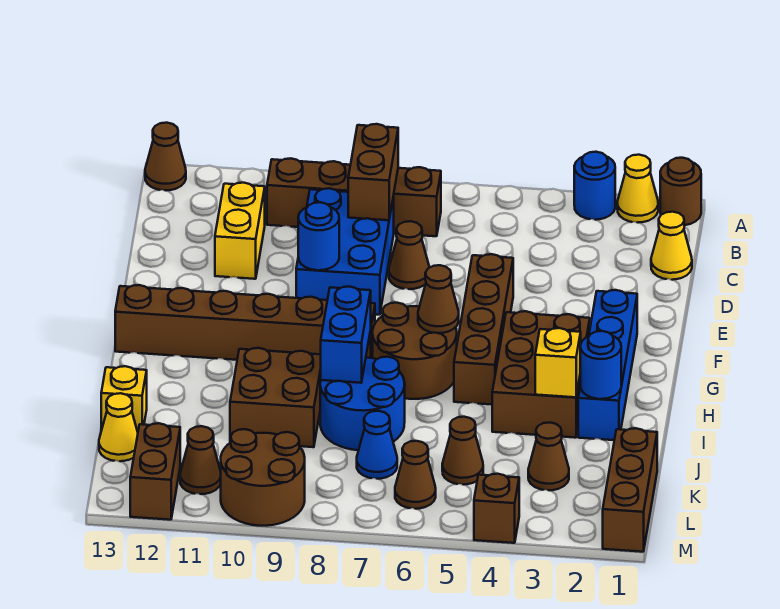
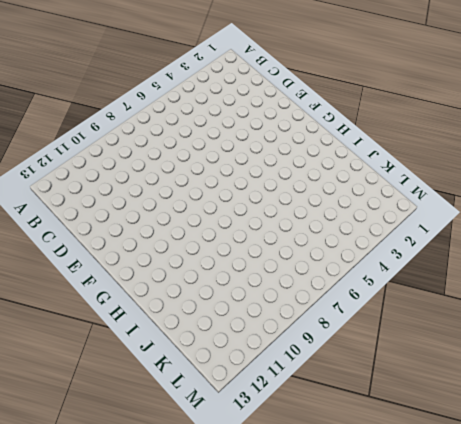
none -> brown 1x1 round brick [660,158,701,225]
none -> yellow 1x1 cone [617,155,658,223]
none -> blue 1x1 round brick [574,152,615,220]
none -> brown 1x1 cone [145,123,186,190]

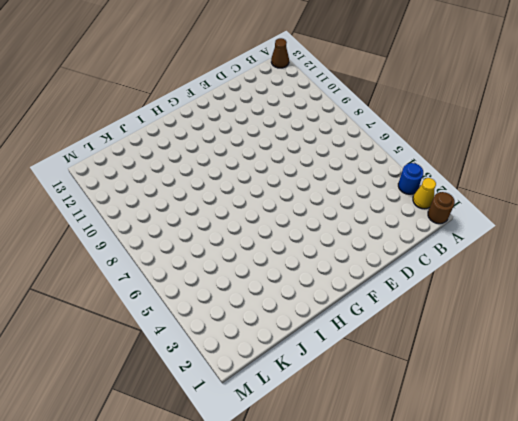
none -> brown 1x4 brick [267,158,441,236]
none -> yellow 1x1 cone [651,212,692,280]
none -> blue 2x3 brick [296,188,394,315]
none -> yellow 1x2 brick [215,183,265,279]

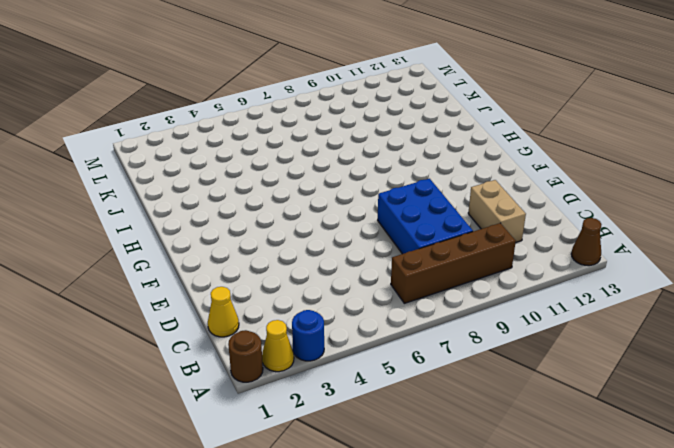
tan 1x2 brick [468,180,526,242] -> yellow 1x2 brick [215,183,265,279]
none -> brown 1x1 cone [389,221,429,289]
none -> brown 1x4 brick [454,254,513,405]
none -> blue 1x4 brick [578,290,637,440]
none -> brown 2x3 brick [492,311,590,438]

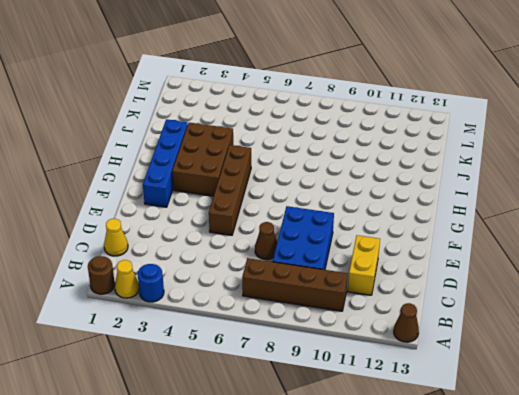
none -> brown 2x2 round brick [373,303,457,399]
none -> brown 1x6 brick [115,285,375,360]
none -> blue 2x2 round brick [320,357,405,450]
none -> brown 2x2 brick [230,348,321,447]

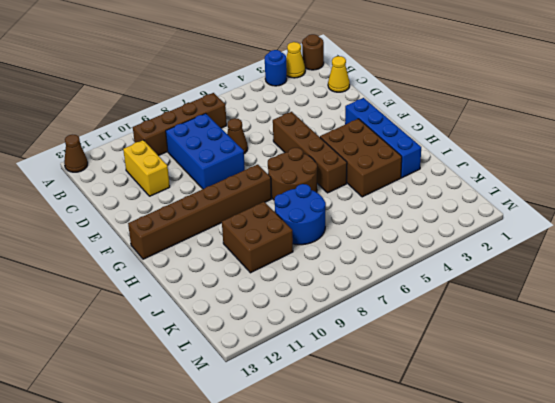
none -> yellow 1x1 brick [101,366,147,432]
none -> brown 1x3 brick [603,428,657,552]
none -> brown 1x1 cone [528,423,569,490]
none -> brown 1x1 cone [442,417,483,485]

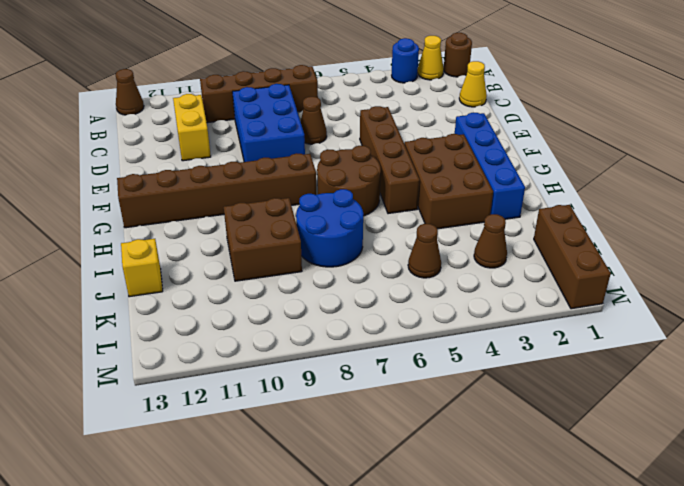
none -> blue 1x1 cone [357,411,397,479]
none -> yellow 1x1 cone [99,393,138,461]
none -> brown 1x1 cone [395,441,436,509]
none -> brown 2x2 round brick [221,429,305,526]

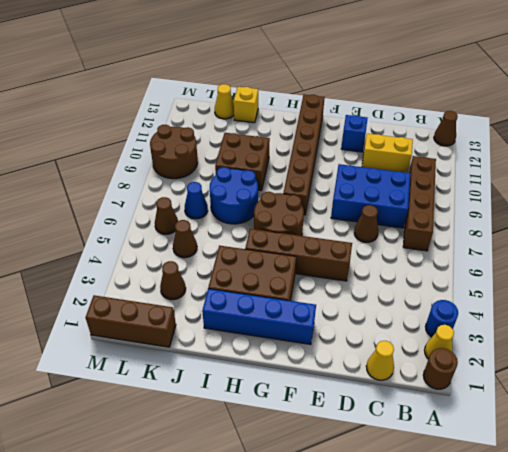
blue 1x1 brick [341,115,368,152] -> none
none -> brown 1x1 cone [180,426,221,494]
none -> brown 1x2 brick [130,423,180,520]
none -> brown 1x1 brick [474,474,519,543]
none -> brown 1x2 brick [348,124,398,220]

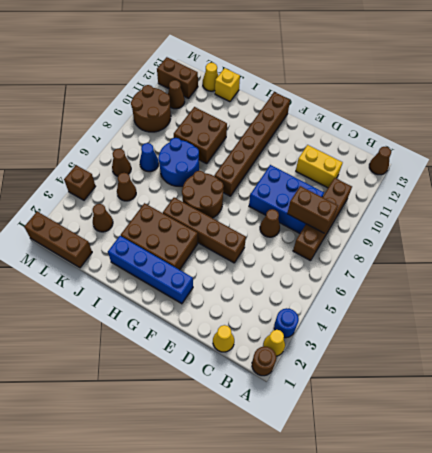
none -> blue 1x1 round brick [298,202,339,270]
none -> brown 1x1 cone [418,265,459,333]
none -> blue 1x2 brick [321,287,371,383]
none -> blue 1x1 round brick [580,331,621,399]

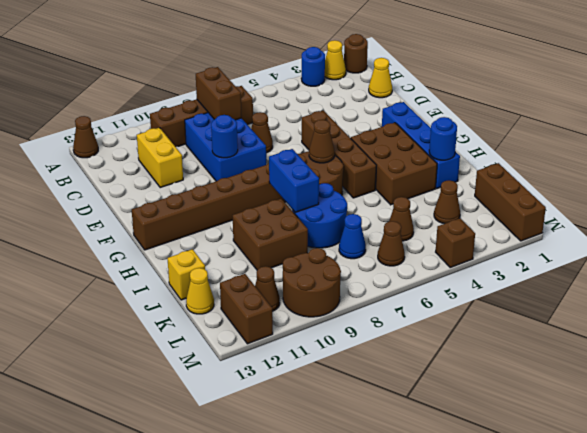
none -> yellow 1x1 brick [535,328,581,397]

